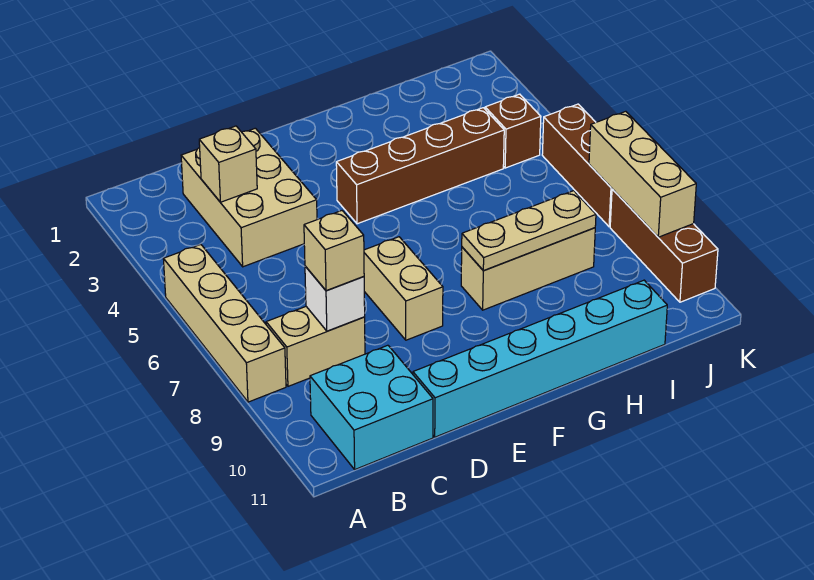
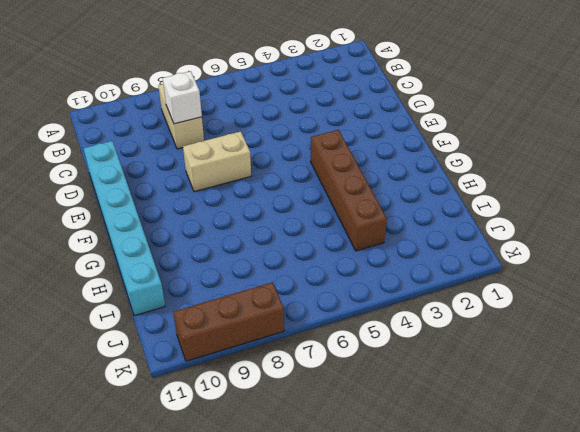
none -> tan 1x4 brick [163,245,286,402]
none -> cyan 2x2 brick [310,345,433,469]
none -> tan 2x3 brick [181,128,317,267]

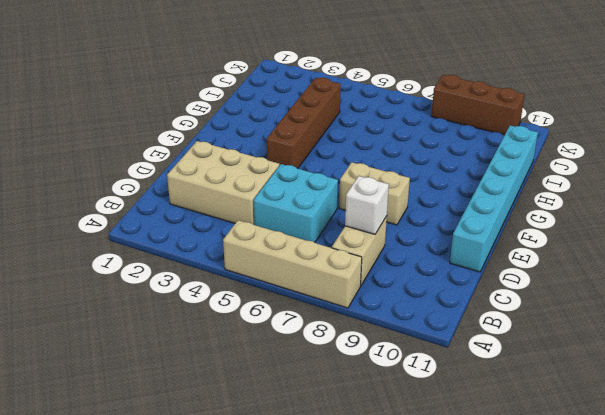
cyan 2x2 brick [254,164,338,242] -> cyan 2x2 brick moved to [310,345,433,469]
none -> tan 1x3 brick [461,228,595,310]
none -> brown 1x1 brick [485,94,541,168]
none -> brown 1x3 brick [542,104,612,227]

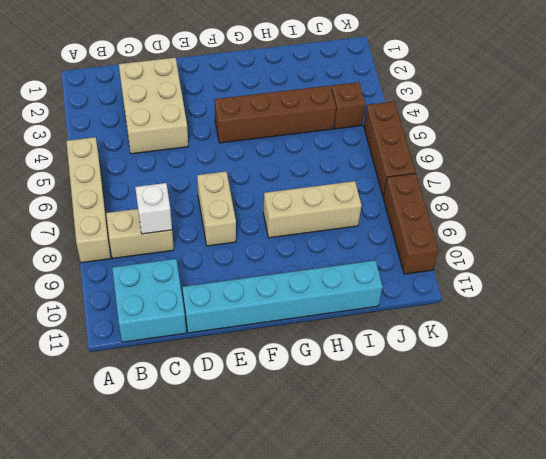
none -> tan 1x1 brick [199,126,257,202]
none -> tan 1x3 plate [462,191,596,271]
none -> tan 1x3 brick [589,111,696,237]

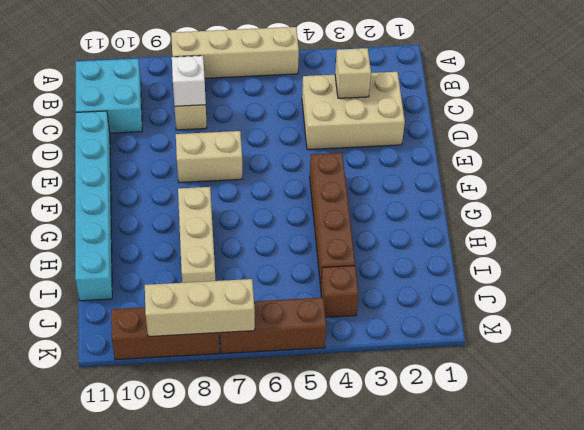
none -> tan 1x3 plate [462,191,596,271]
none -> tan 1x1 brick [304,211,364,291]

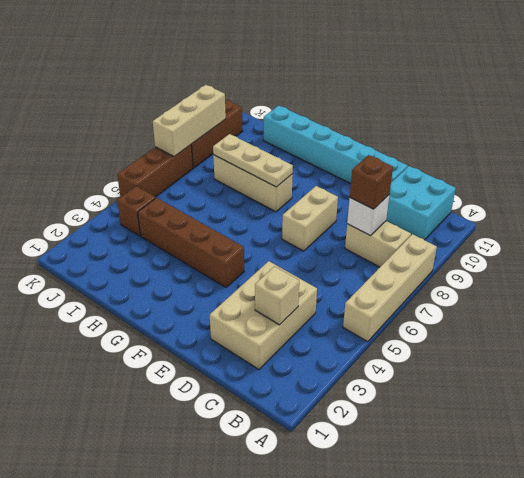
brown 1x1 brick [350,155,393,209] -> tan 1x1 brick [304,211,364,291]

